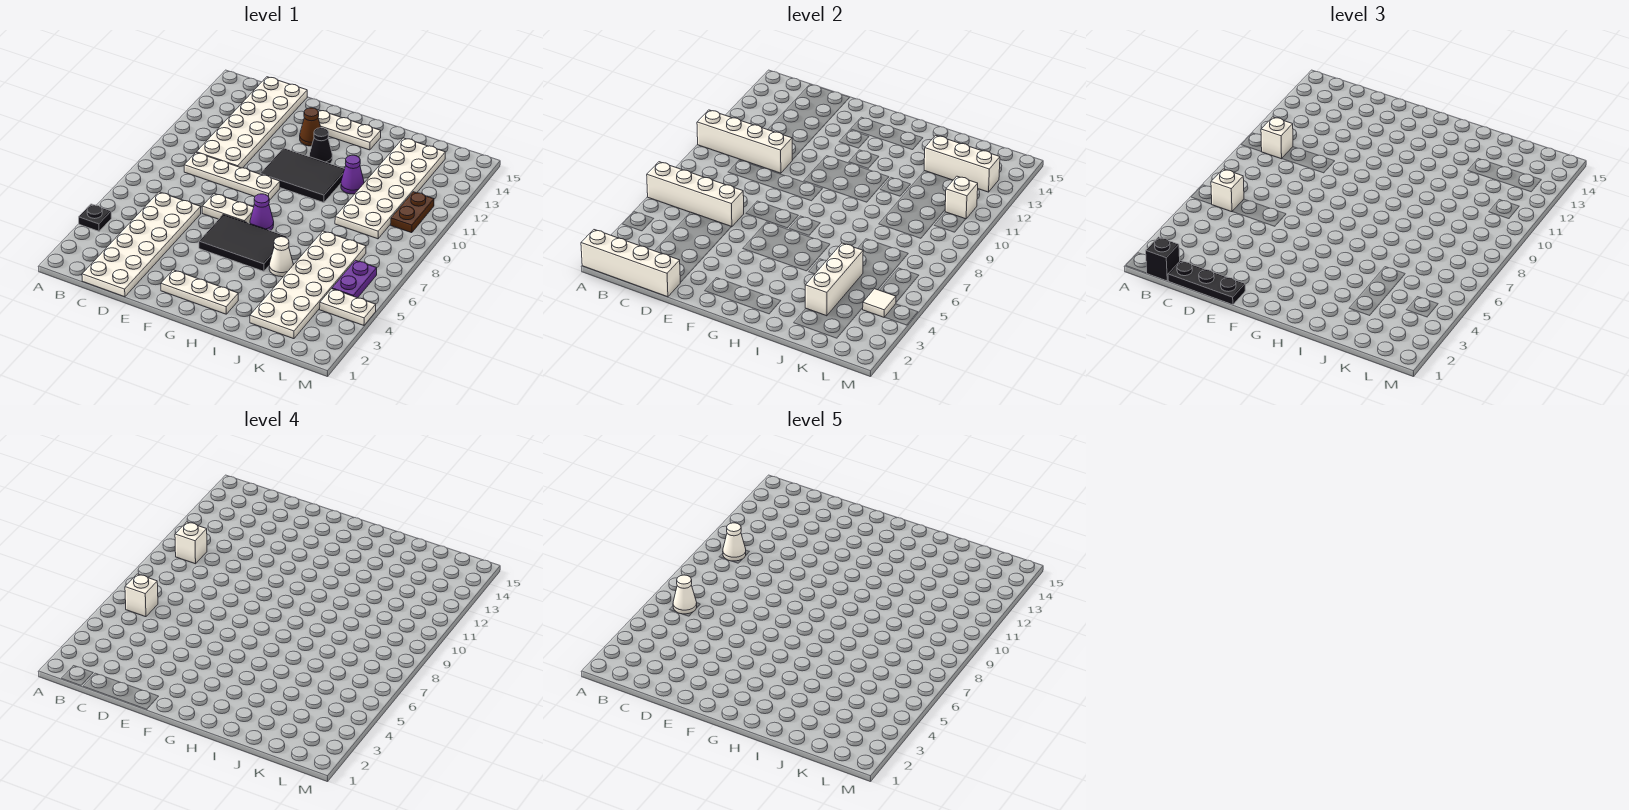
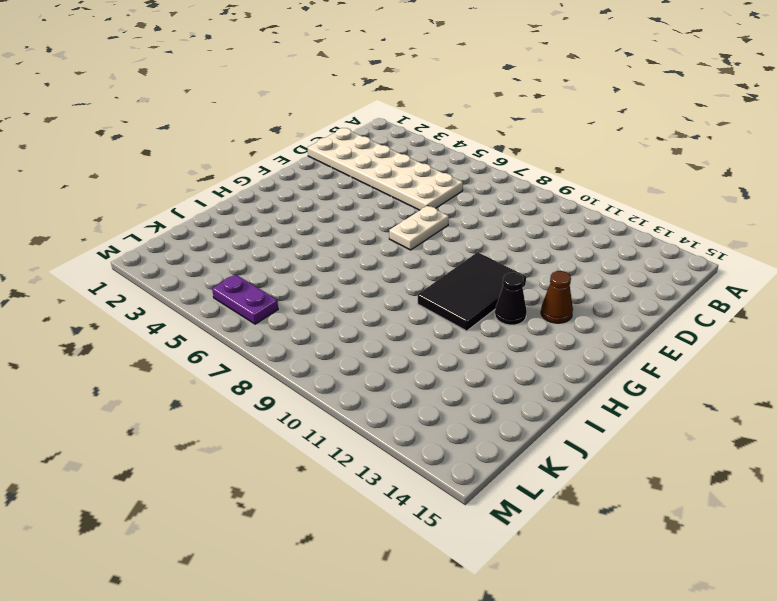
none -> black 1x1 plate [79,204,111,231]
none -> white 1x4 plate [184,153,280,200]
none -> white 2x6 plate [196,77,307,168]
none -> white 1x3 plate [161,270,238,314]

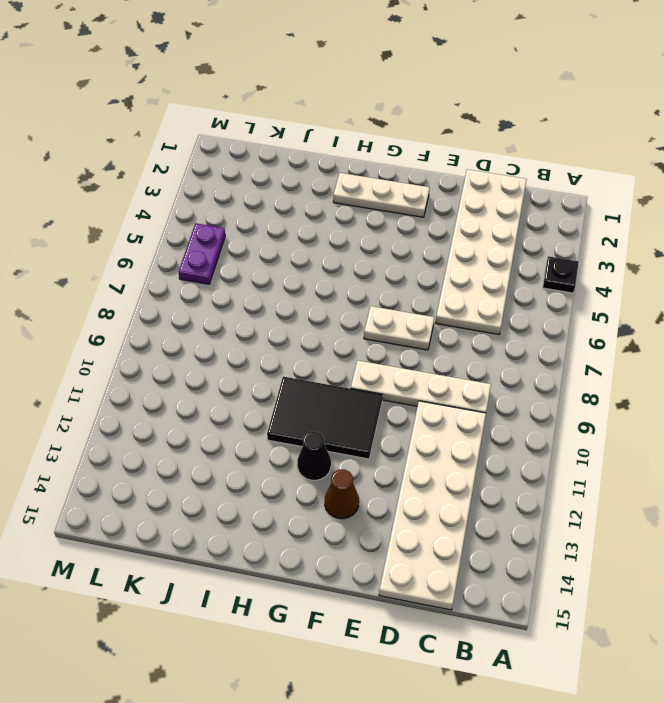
none -> black 2x3 tile [199,214,288,271]
none -> white 1x3 plate [318,110,381,150]
none -> purple 1x1 cone [250,194,274,231]
none -> white 1x1 cone [269,237,293,277]

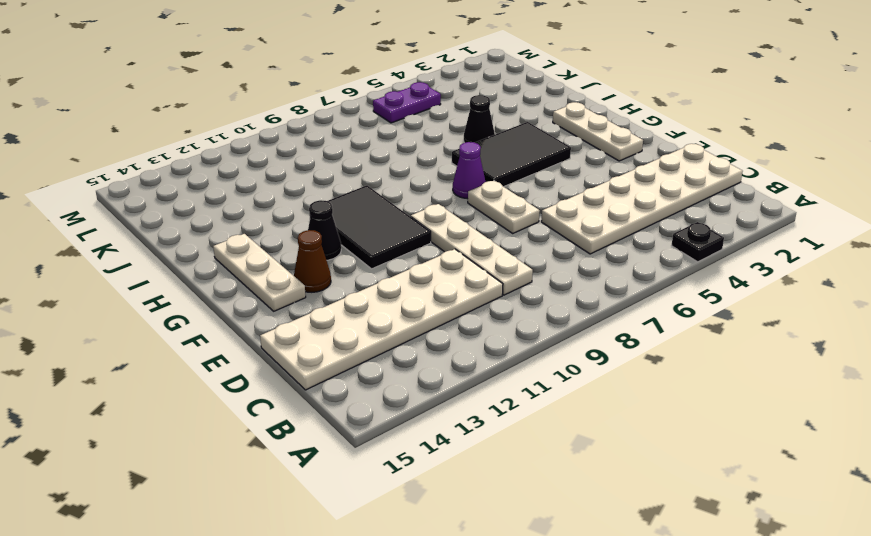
black 2x3 tile [452,122,571,187] -> black 2x3 tile turned to [199,214,288,271]
black 1x1 cone [464,95,495,143] -> white 1x1 cone [269,237,293,277]
none -> purple 1x1 cone [341,155,364,194]
none -> white 2x6 plate [250,231,366,339]
none -> white 2x6 plate [335,138,445,239]
none -> white 1x2 plate [320,289,376,325]

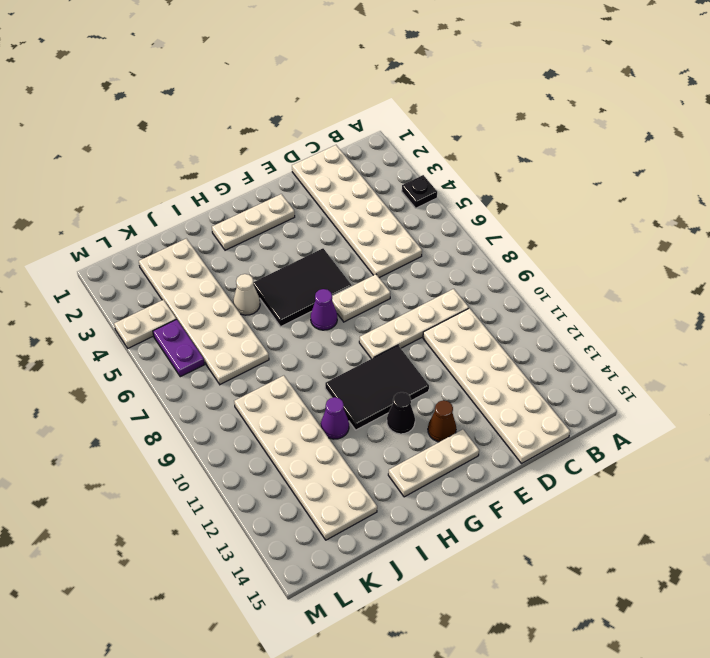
none -> brown 1x2 plate [391,192,434,233]
none -> white 1x4 brick [581,230,680,297]
none -> white 1x4 brick [647,162,744,227]
none -> white 1x4 brick [697,110,792,173]

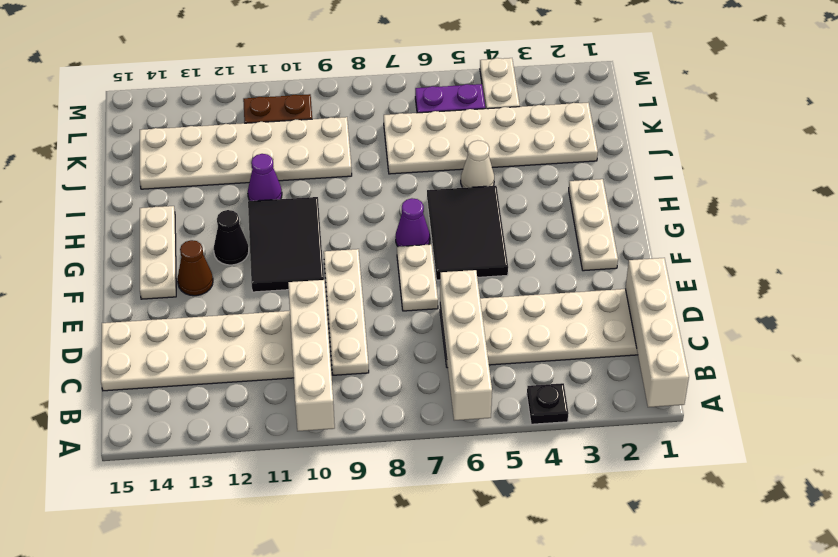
none -> white 1x3 brick [805,243,863,316]
none -> white 1x3 brick [924,135,1000,192]
none -> white 1x1 tile [863,289,896,317]
none -> white 1x1 brick [945,176,978,219]

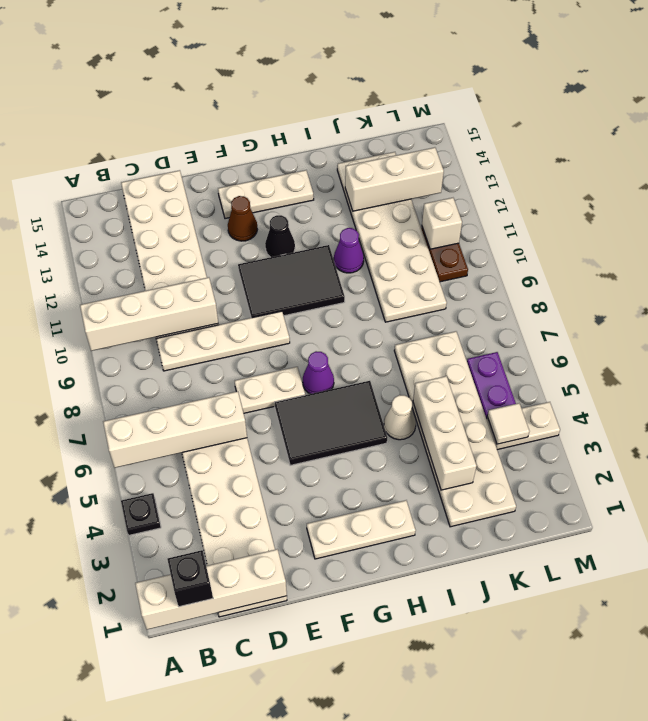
none -> white 1x1 brick [1211,169,1244,212]
none -> white 1x1 brick [1261,117,1293,159]
none -> black 1x3 plate [1168,261,1245,305]
none -> white 1x1 brick [125,574,158,617]

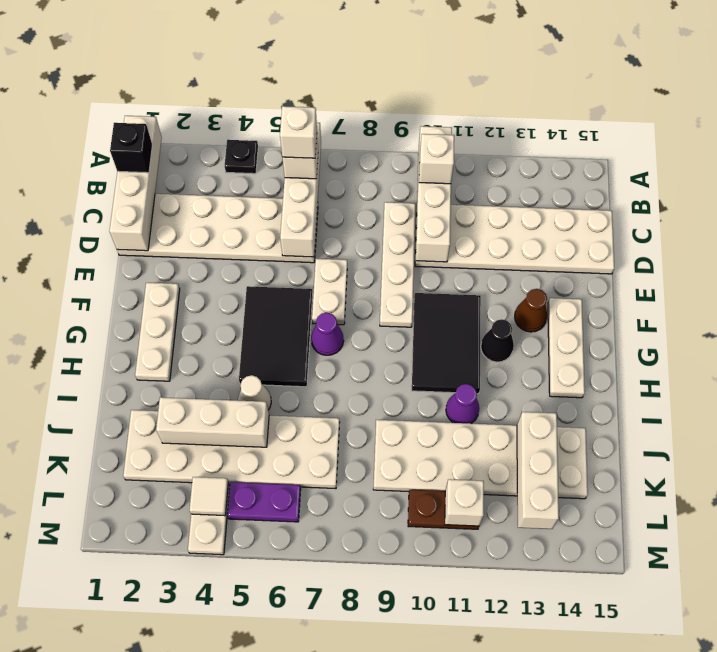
none -> black 1x3 plate [1168,261,1245,305]
none -> white 1x1 brick [175,522,207,564]
none -> white 1x1 cone [673,575,697,614]
none -> white 1x1 cone [723,523,746,561]

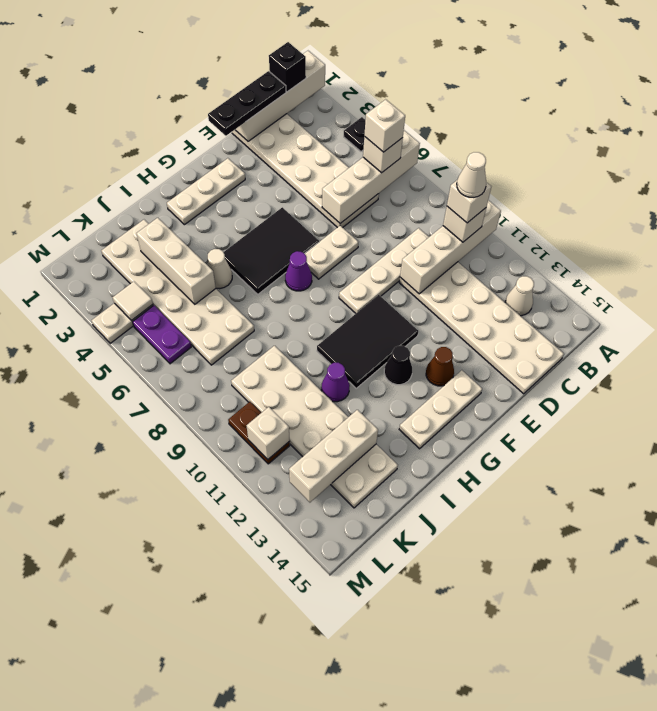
white 1x1 cone [505,276,534,316] -> white 1x1 cone moved to [673,575,697,614]

